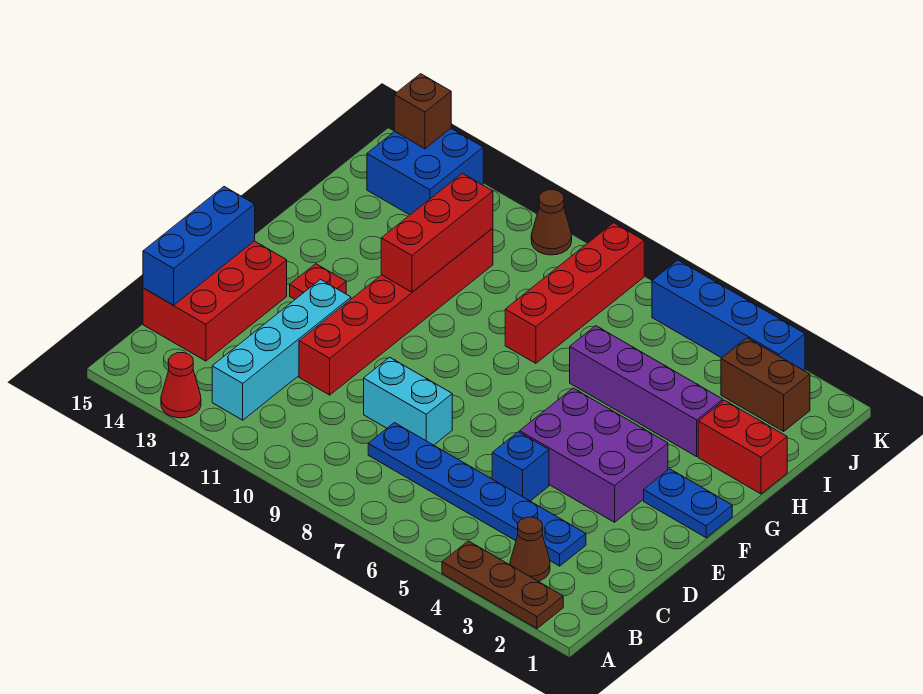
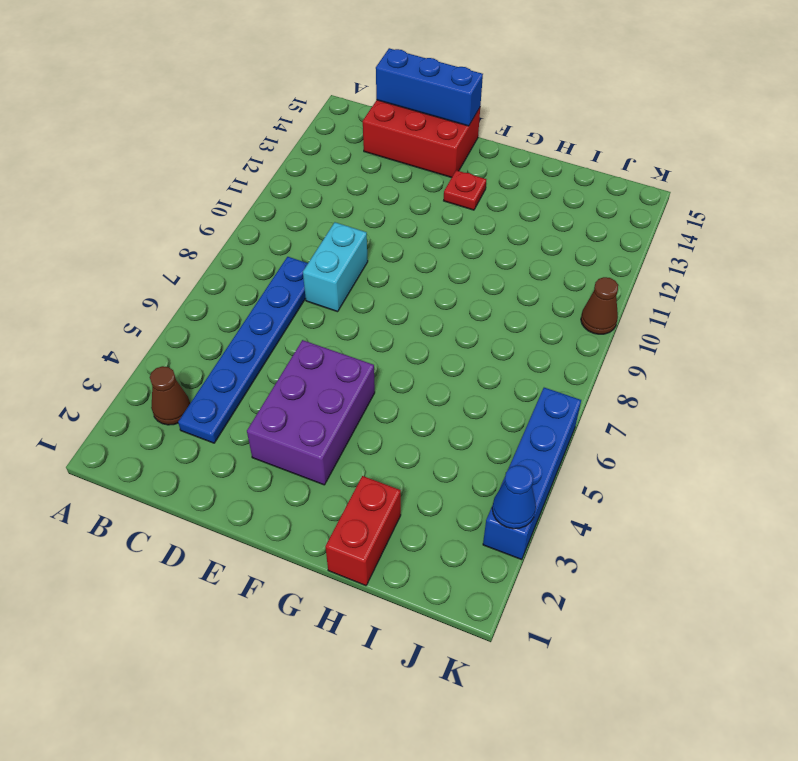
blue 1x1 cone [492,465,536,529] -> none
none -> brown 1x3 plate [442,541,563,628]
none -> red 1x1 cone [161,353,201,418]
none -> cyan 1x4 brick [212,280,351,420]

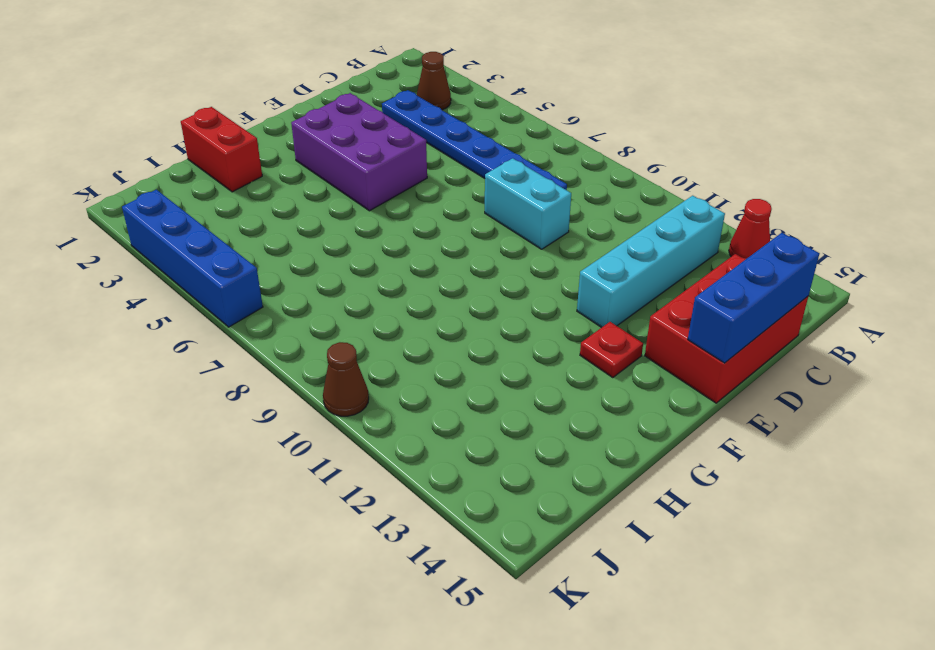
none -> brown 1x3 plate [442,541,563,628]
none -> blue 1x1 brick [492,432,549,501]
none -> red 1x6 brick [299,228,493,395]

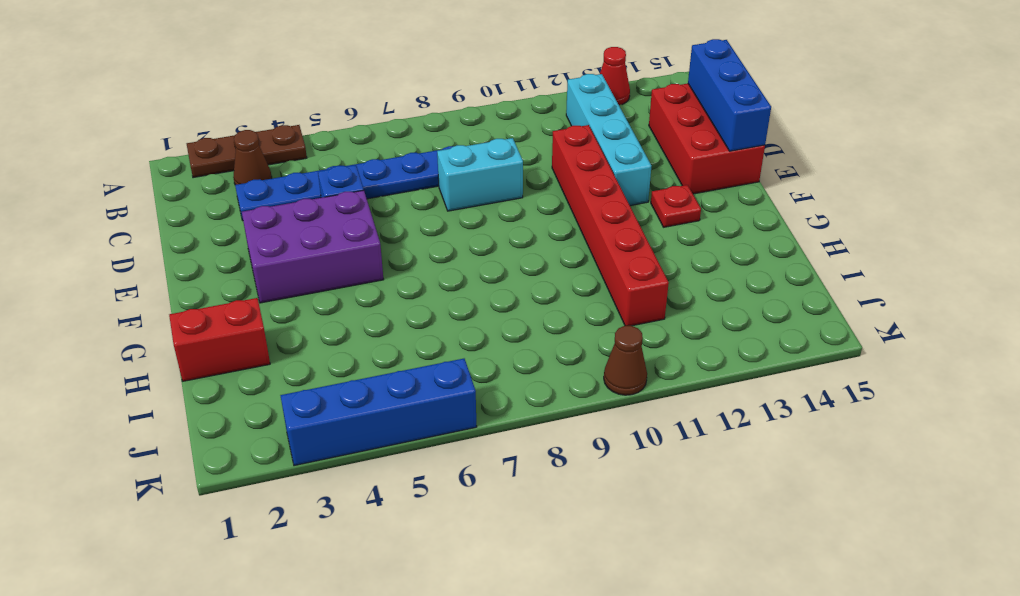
none -> blue 1x2 plate [644,469,732,538]
none -> purple 1x4 brick [570,326,723,457]
none -> red 1x4 brick [505,223,644,363]

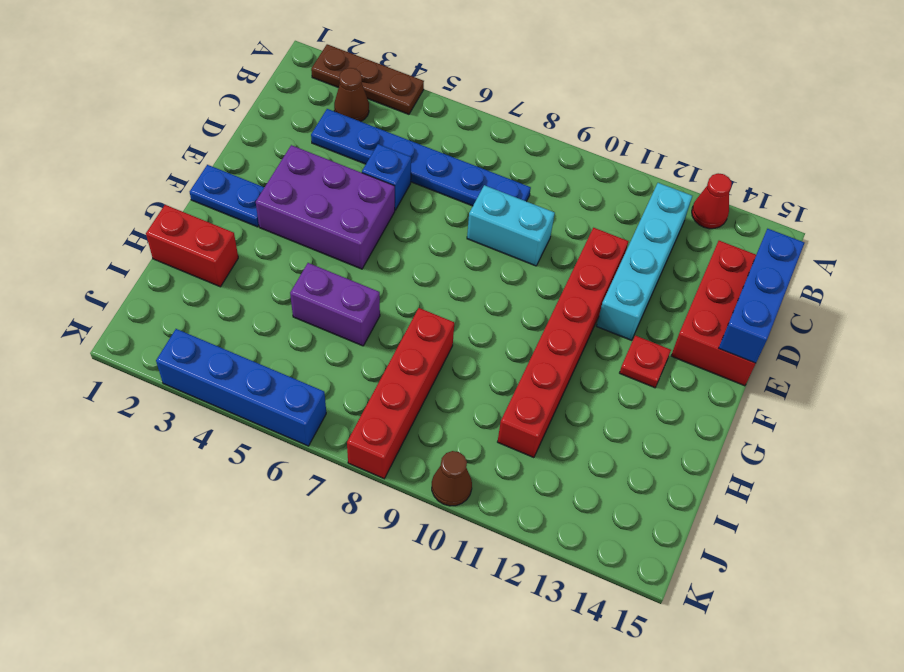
purple 1x2 brick [290,263,380,346] -> purple 1x4 brick [570,326,723,457]
none -> brown 1x2 brick [721,338,810,431]
none -> blue 2x2 brick [367,129,483,215]
none -> red 1x3 brick [381,173,493,292]

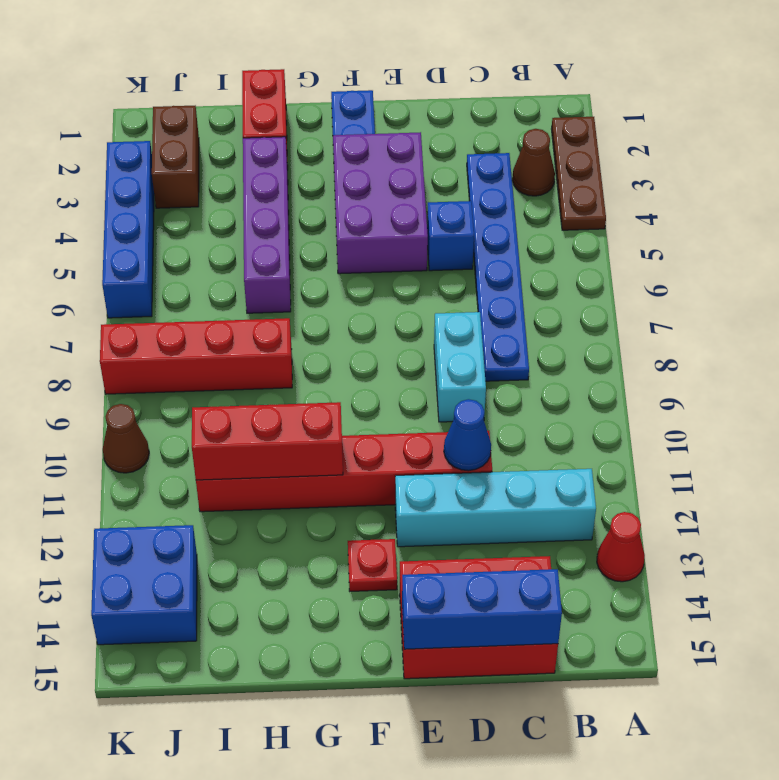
blue 1x1 cone [444,399,491,471] -> none
none -> brown 1x1 brick [394,74,451,149]

